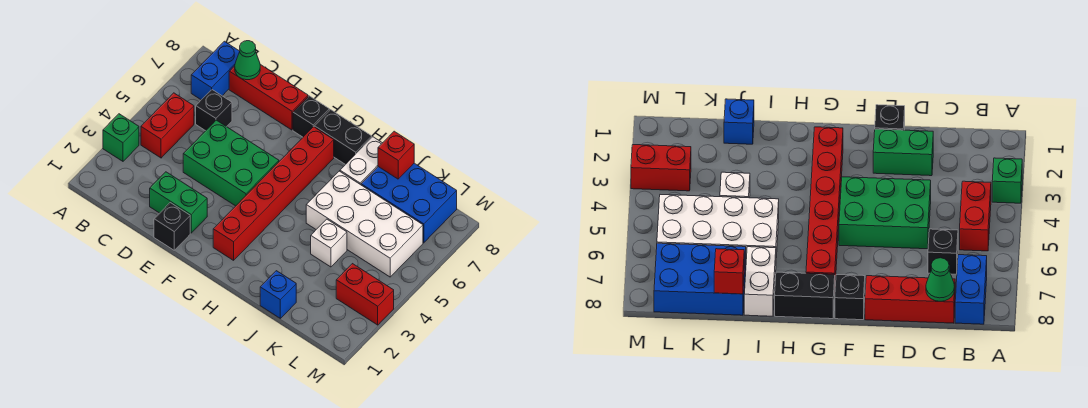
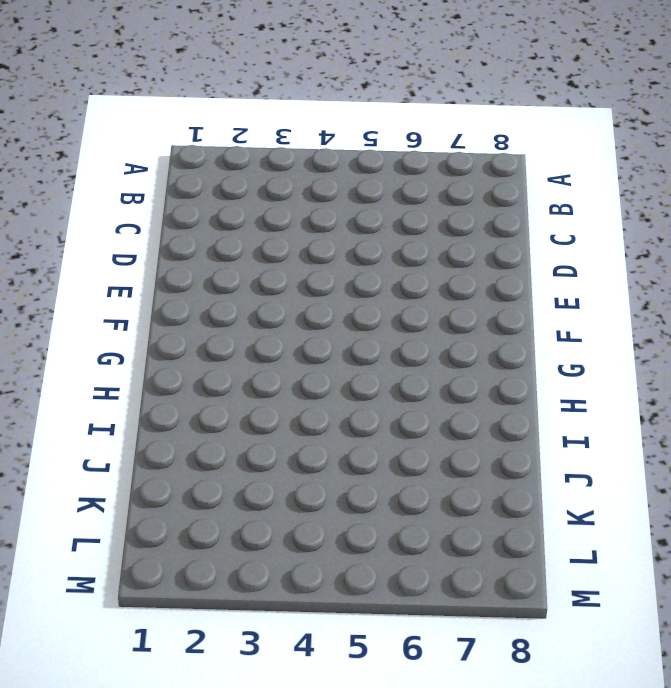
none -> green 1x1 brick [103,114,139,161]
none -> red 1x2 brick [141,93,194,158]
none -> blue 1x2 brick [191,41,240,100]

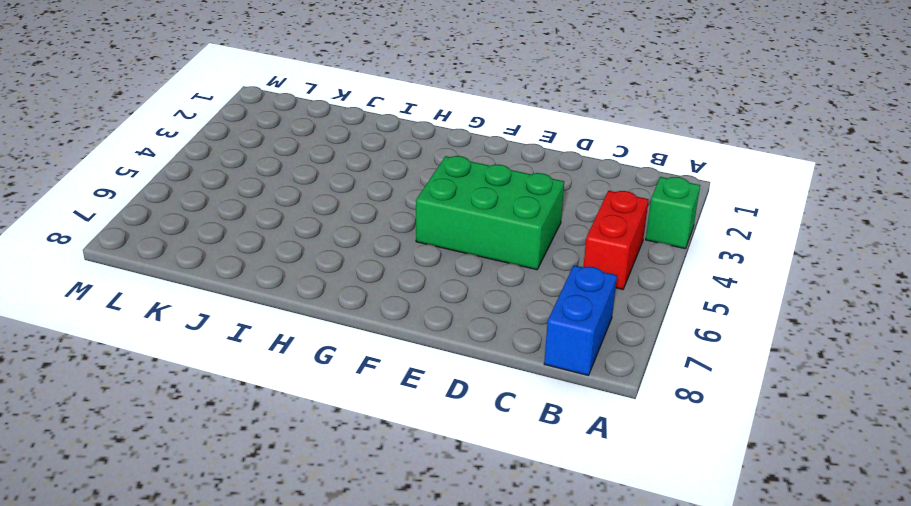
none -> black 1x1 brick [196,90,232,131]
none -> red 1x3 brick [229,65,308,130]
none -> green 1x2 brick [150,172,207,233]

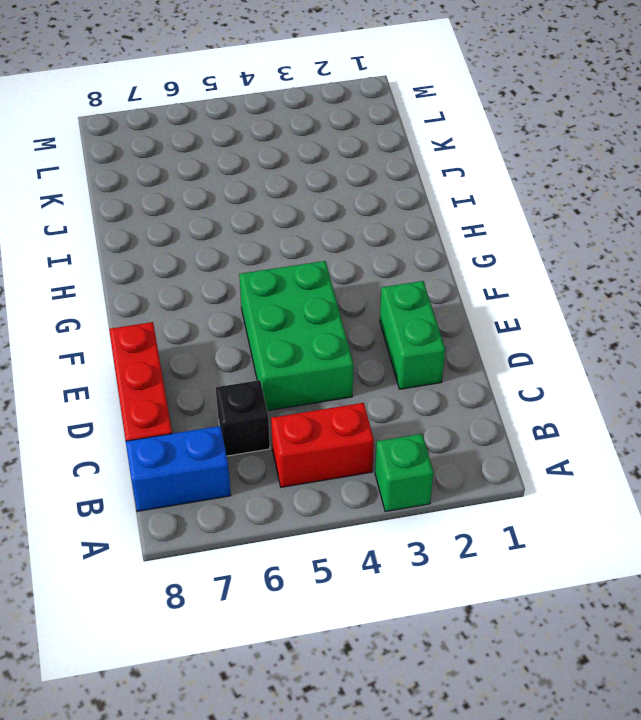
none -> black 1x1 brick [154,203,190,250]
none -> black 1x1 brick [293,96,329,137]
none -> red 1x6 brick [213,127,334,260]

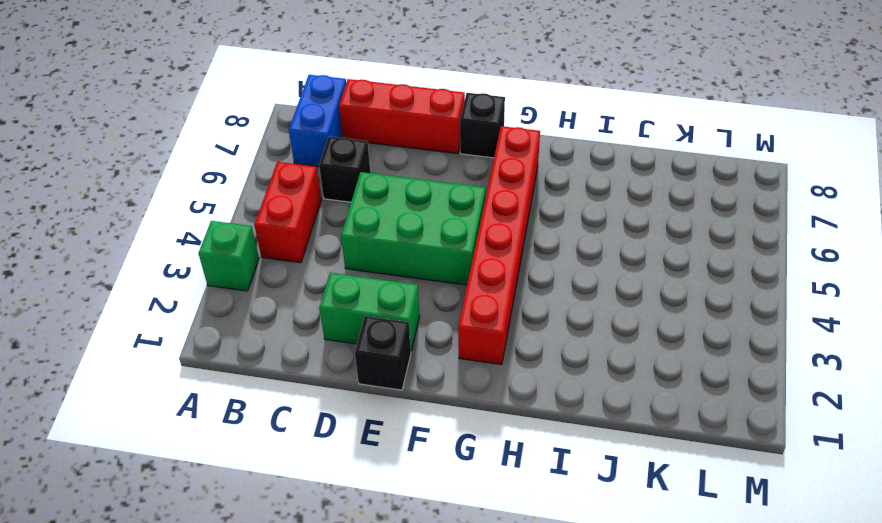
none -> black 1x2 brick [314,110,372,165]
none -> white 2x4 brick [306,171,423,277]
none -> white 1x2 brick [340,137,382,185]

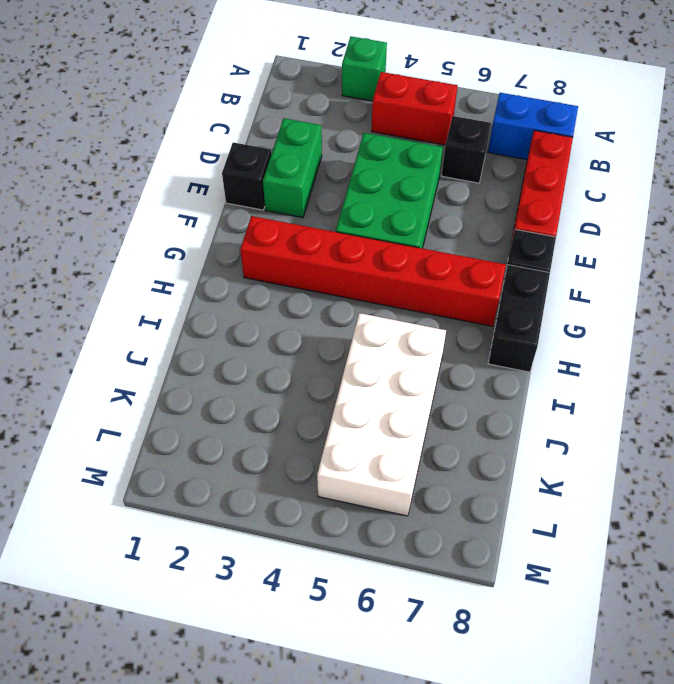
none -> white 1x2 brick [340,137,382,185]
none -> blue 1x1 brick [260,271,296,318]
none -> white 1x1 brick [311,219,347,267]

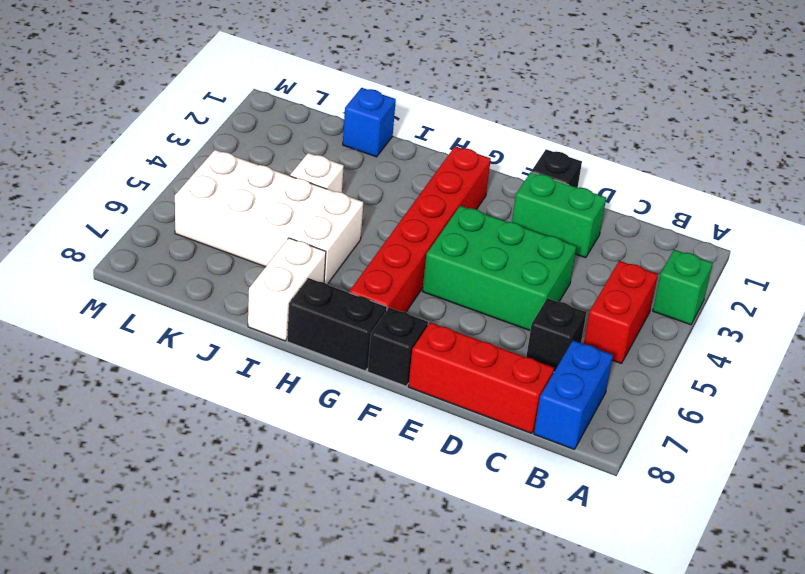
none -> blue 2x3 brick [361,163,457,243]
none -> red 1x2 brick [336,264,394,325]
none -> green 1x1 cone [235,41,260,80]

